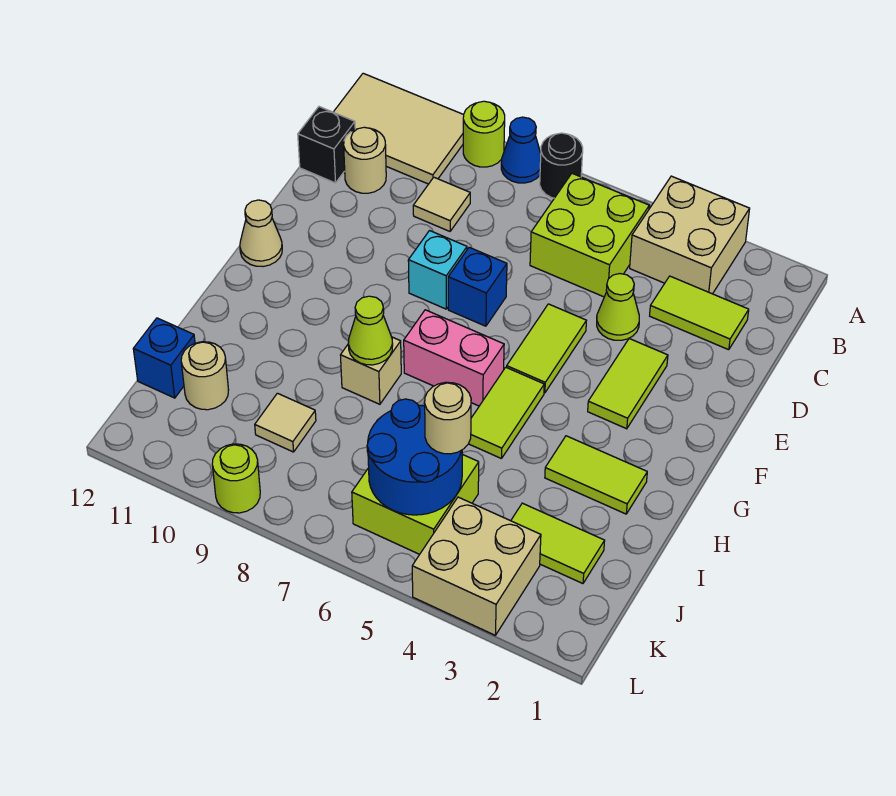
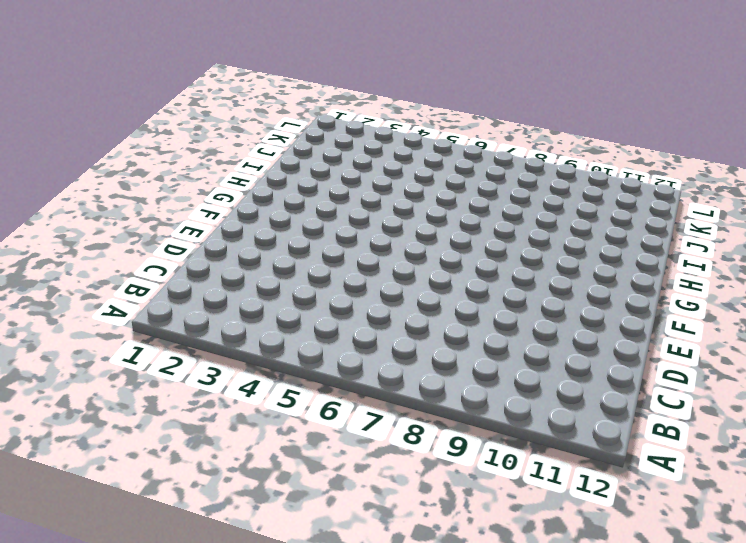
none -> tan 2x2 brick [630,176,750,294]
none -> black 1x1 round brick [540,133,583,198]
none -> blue 1x1 cone [501,117,541,183]
none -> lime 1x1 round brick [463,101,505,167]

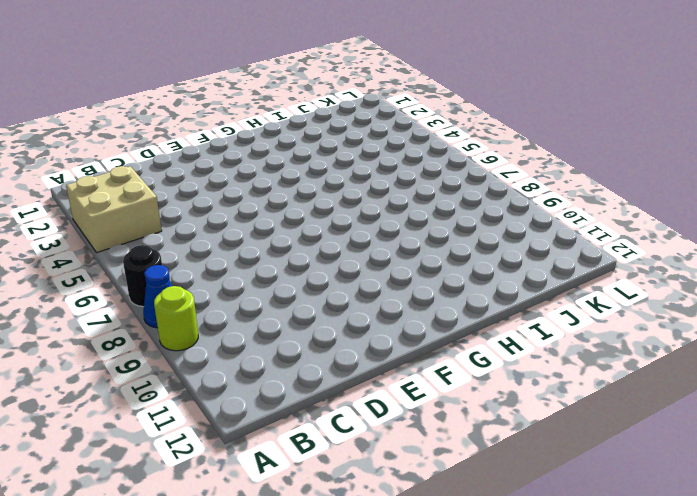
none -> tan 2x3 tile [334,73,464,184]
none -> lime 2x2 brick [530,174,649,297]
none -> lime 1x2 tile [650,276,749,350]
none -> tan 1x1 tile [413,177,470,231]

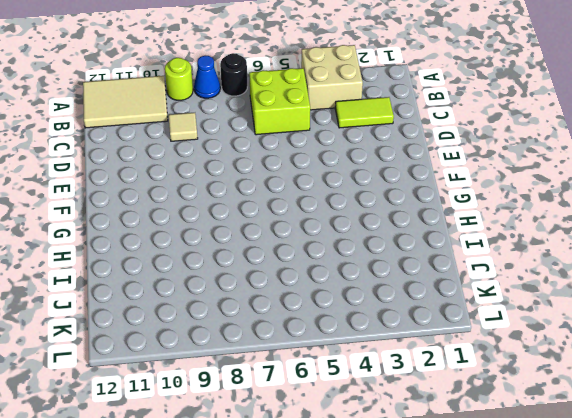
none -> tan 1x1 round brick [344,127,386,193]
none -> black 1x1 brick [298,107,355,183]
none -> lime 1x1 cone [597,274,639,340]
none -> lime 1x2 tile [588,339,668,429]

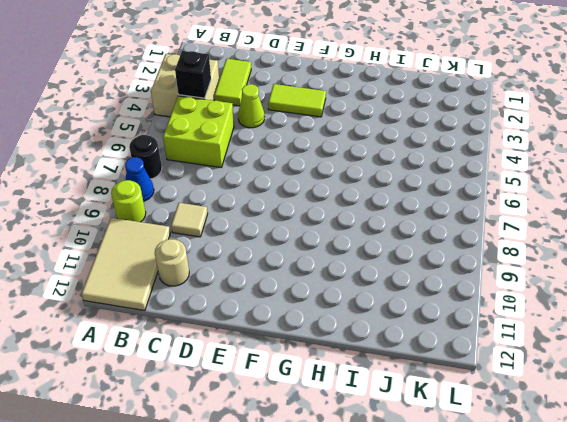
black 1x1 brick [175,51,211,98] -> black 1x1 brick moved to [298,107,355,183]
none -> lime 1x2 tile [507,304,586,393]
none -> blue 1x1 brick [448,247,507,326]
none -> cyan 1x1 brick [408,231,467,309]
none -> tan 1x1 cone [240,200,282,266]

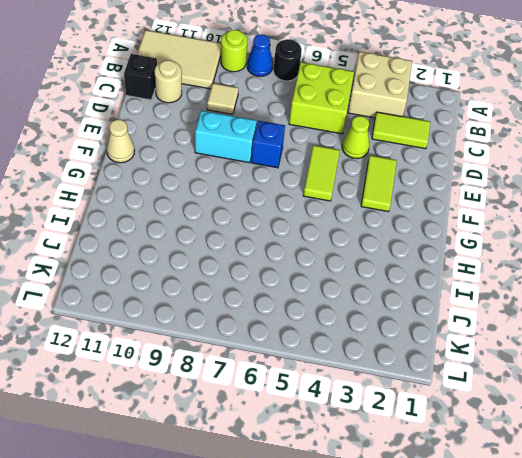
cyan 1x2 brick [195,110,257,163] -> cyan 1x1 brick [408,231,467,309]
none -> lime 1x2 tile [469,367,544,459]
none -> pink 1x2 brick [404,310,504,406]
none -> lime 1x2 tile [545,436,647,514]
none -> tan 1x1 brick [341,337,401,404]

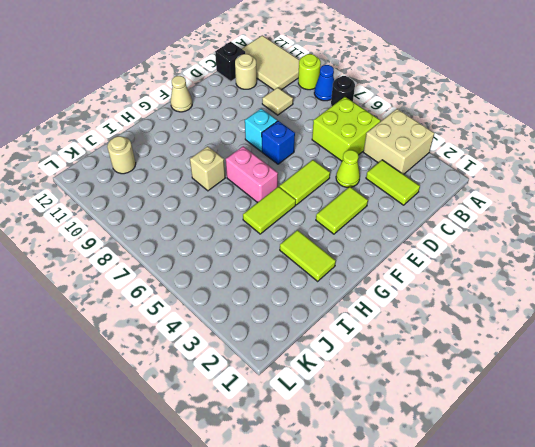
none -> lime 1x2 tile [511,503,605,584]
none -> lime 2x2 brick [352,454,479,554]
none -> tan 1x1 tile [255,393,316,452]
none -> blue 1x1 brick [133,318,195,398]

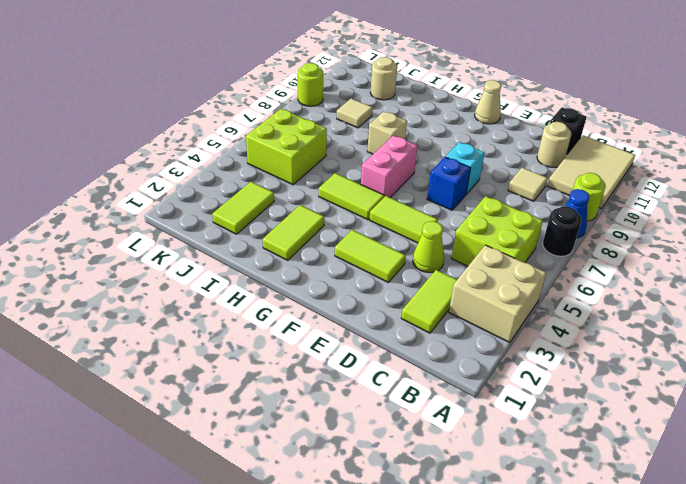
none -> blue 1x1 brick [133,318,195,398]
none -> tan 2x2 brick [412,497,541,635]
none -> lime 1x1 cone [348,296,393,365]
none -> blue 2x2 round brick [367,399,462,515]

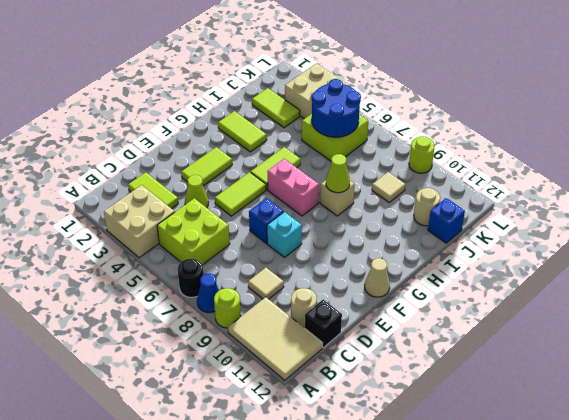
none -> tan 1x1 round brick [425,382,471,454]

